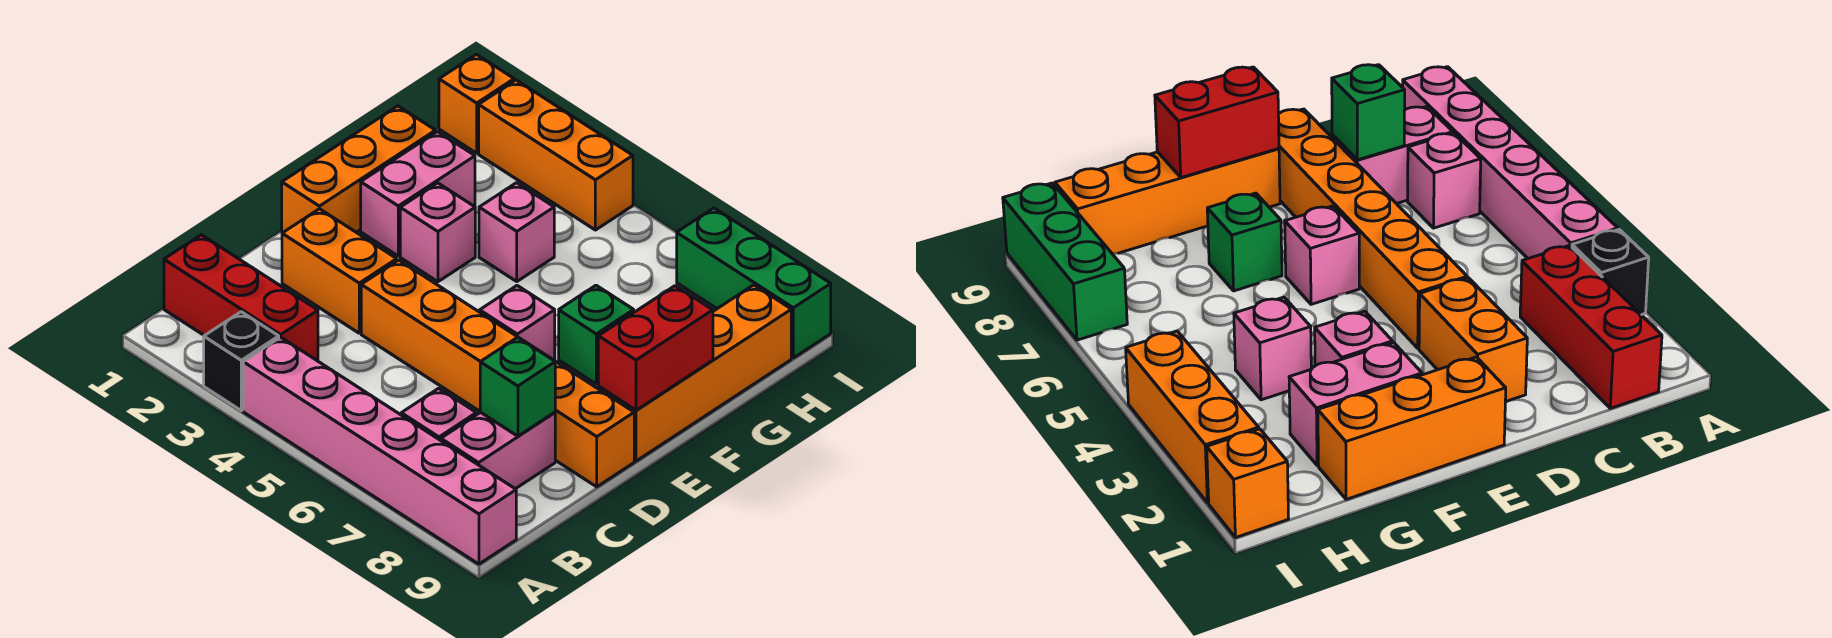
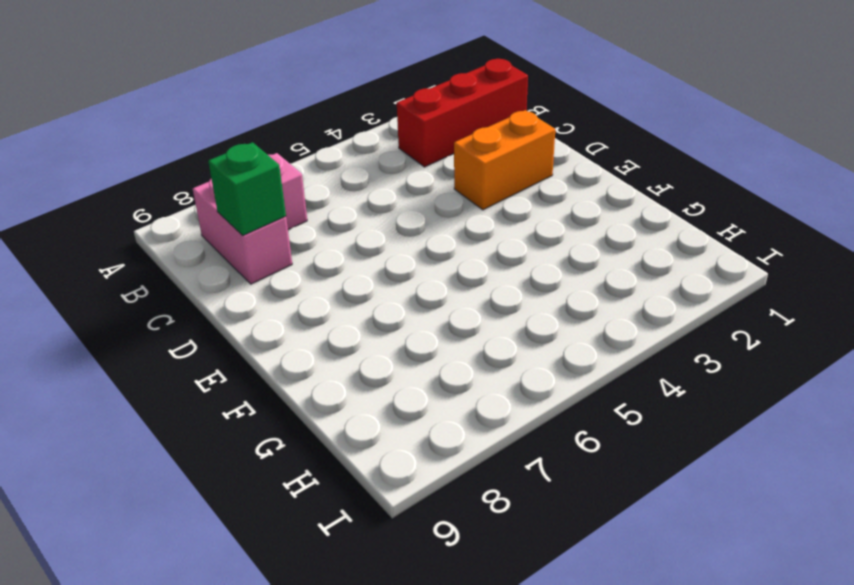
none -> black 1x1 brick [204,312,279,410]
none -> pink 1x6 brick [243,337,516,564]
none -> orange 1x6 brick [361,260,634,487]

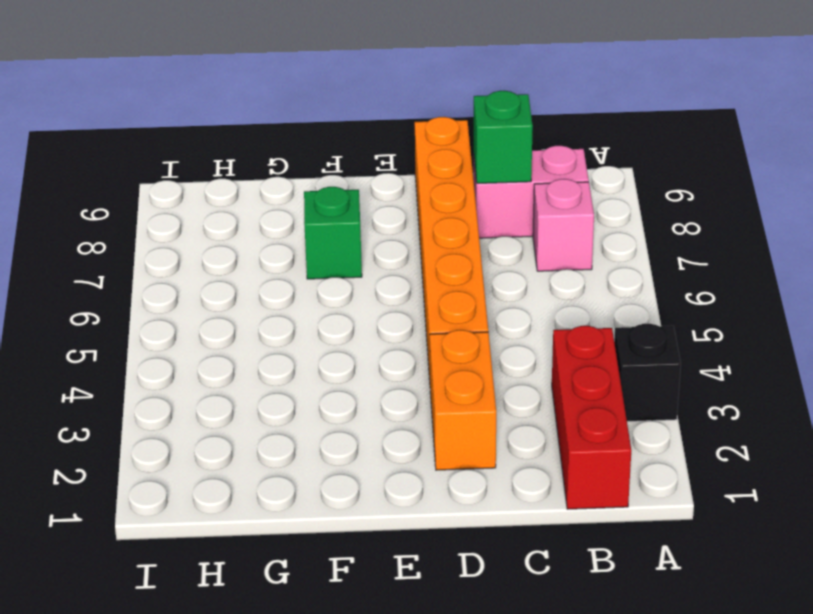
none -> pink 1x6 brick [243,337,516,564]
none -> orange 1x3 brick [282,106,436,233]
none -> pink 1x1 brick [480,286,555,360]

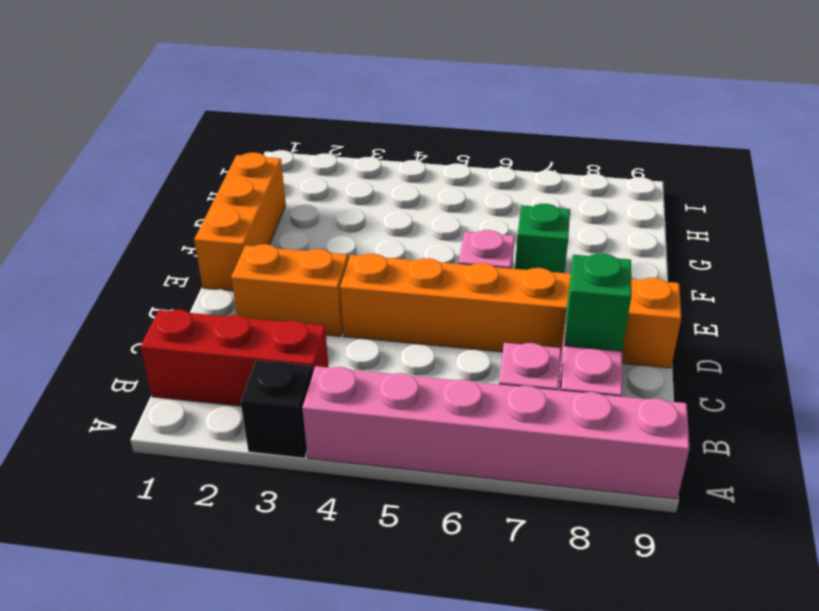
none -> orange 1x4 brick [598,285,791,461]
none -> pink 1x2 brick [361,132,475,256]
none -> pink 1x1 brick [400,183,475,282]

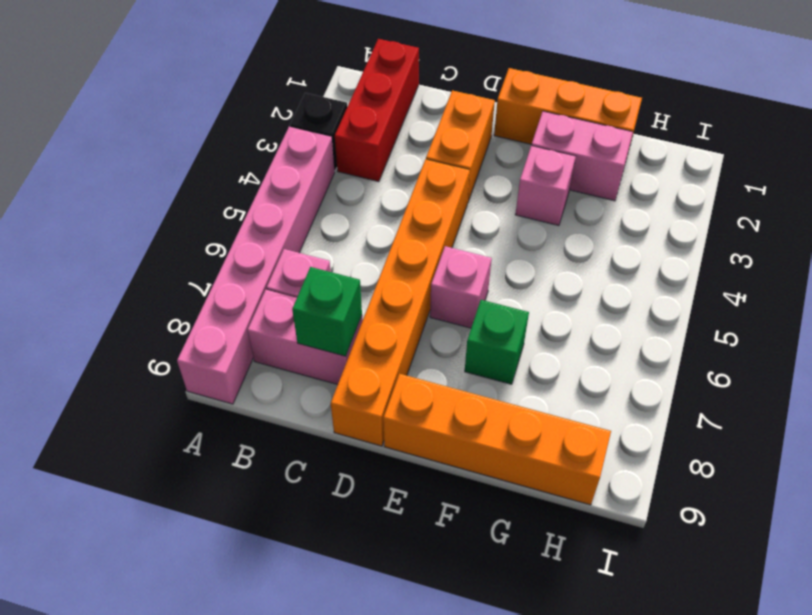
none -> pink 1x1 brick [479,183,554,281]
none -> orange 1x1 brick [439,54,514,153]
none -> orange 1x3 brick [479,80,633,230]

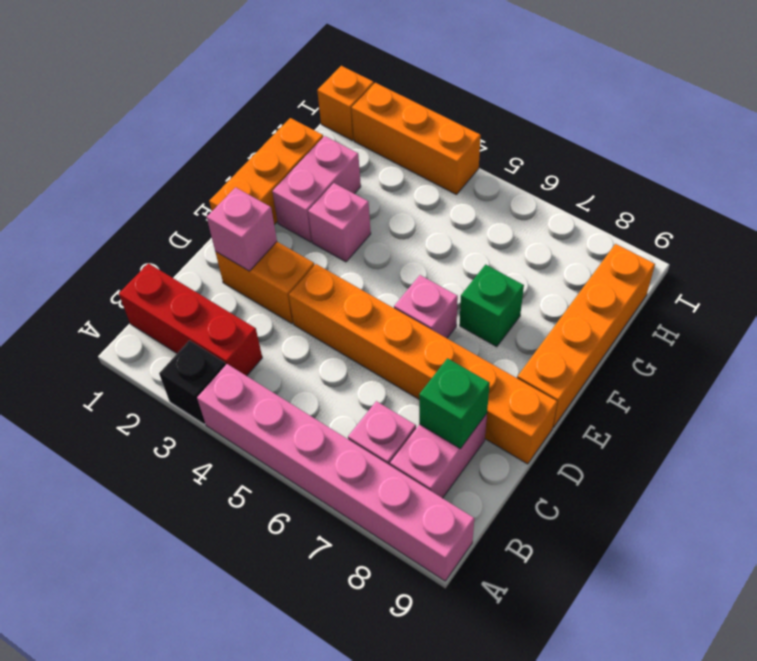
pink 1x1 brick [207,187,277,271] -> pink 1x1 brick moved to [479,183,554,281]
none -> green 1x3 brick [677,208,831,358]
none -> red 1x2 brick [598,286,713,410]

